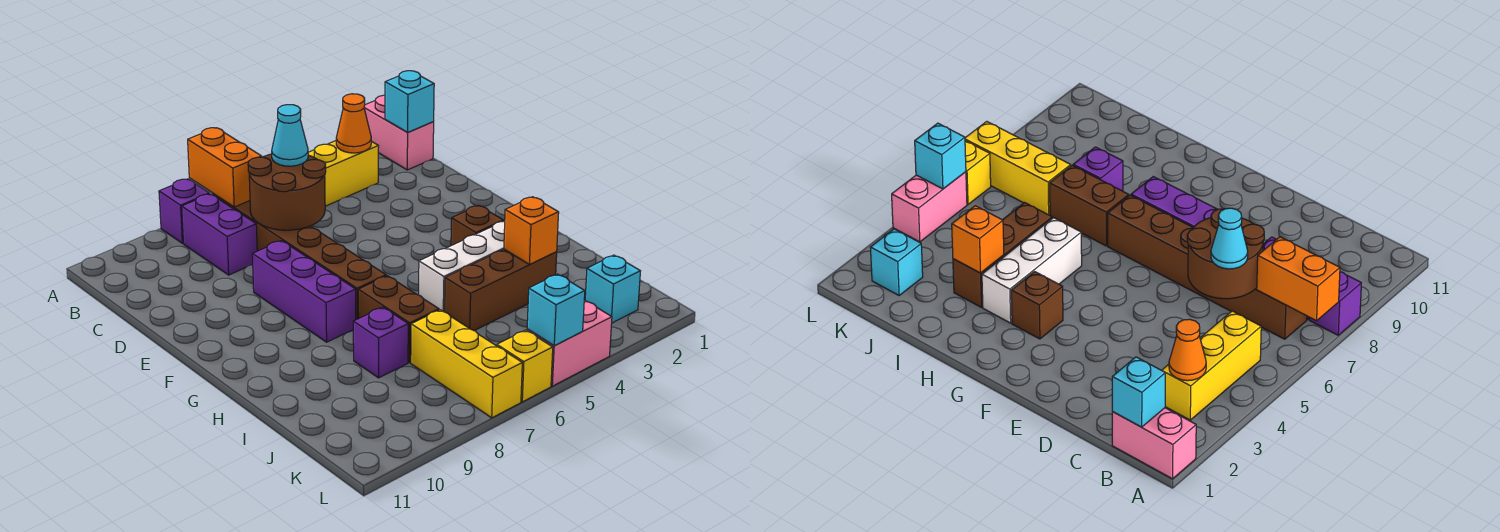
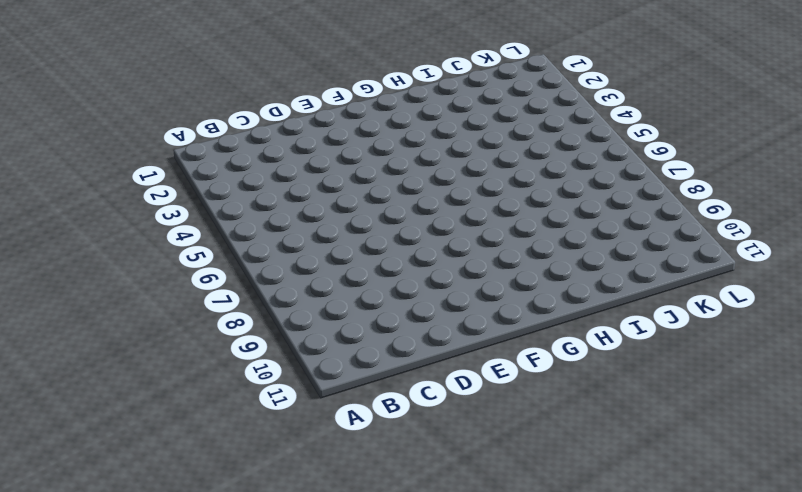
none -> pink 1x2 brick [364,95,434,170]
none -> purple 1x1 brick [159,179,210,243]
none -> yellow 1x3 brick [308,141,379,206]

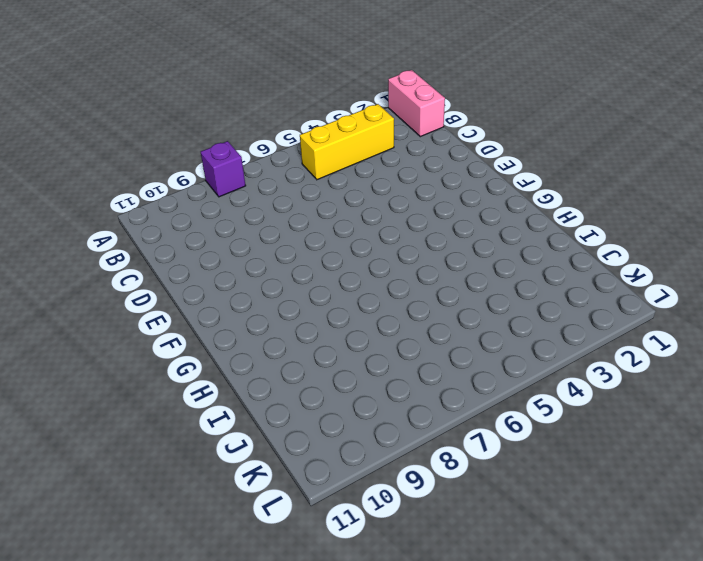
none -> brown 1x6 brick [212,193,386,320]
none -> purple 1x2 brick [182,194,257,275]
none -> purple 1x3 brick [252,241,356,342]

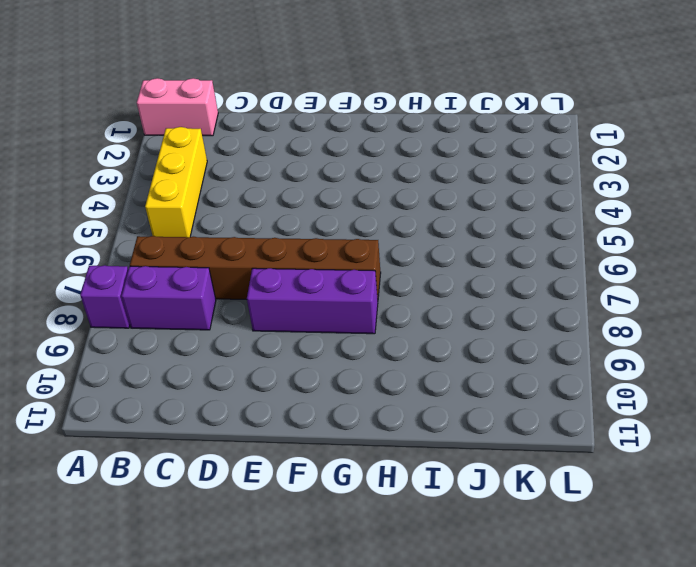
none -> brown 1x1 brick [451,205,503,246]
none -> white 1x3 brick [419,221,505,312]
none -> brown 1x2 brick [358,276,439,363]

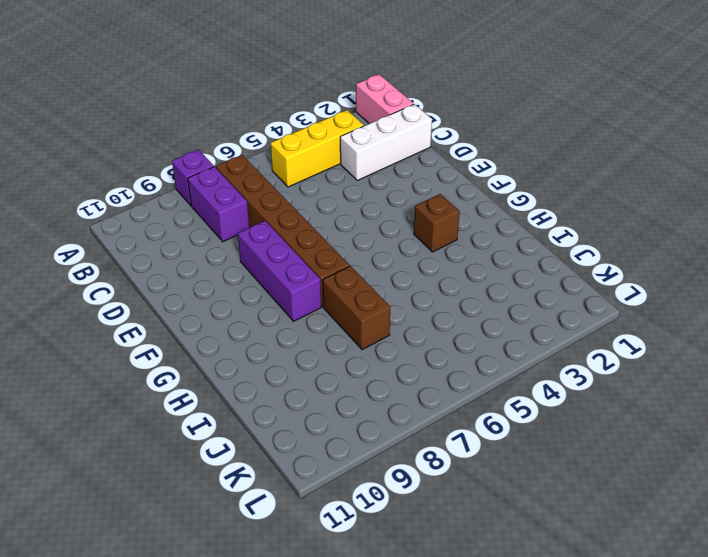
white 1x3 brick [340,104,432,180] -> white 1x3 brick moved to [419,221,505,312]
none -> brown 1x3 brick [445,250,557,331]
none -> purple 1x1 brick [353,307,408,378]
none -> yellow 1x3 brick [411,310,522,418]

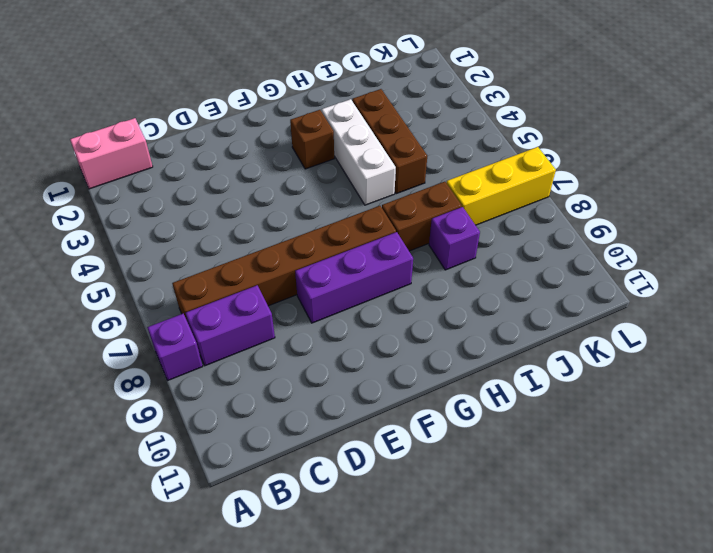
none -> yellow 1x3 brick [308,141,379,206]
none -> cyan 1x1 brick [585,255,640,323]
none -> pink 1x2 brick [527,300,612,386]

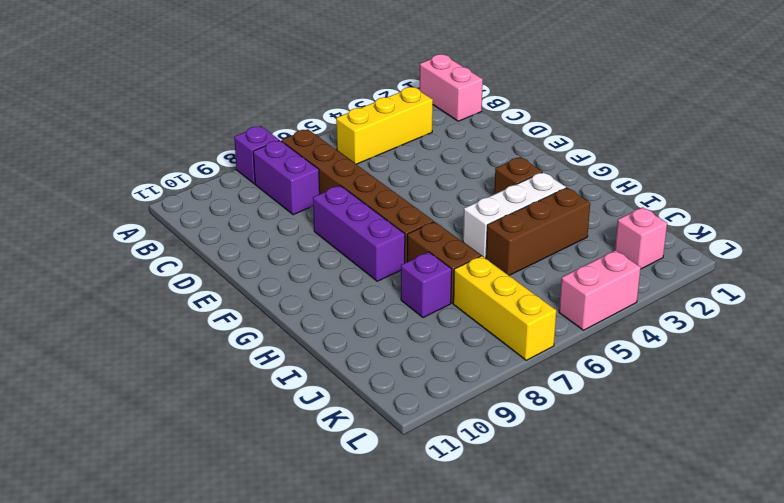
pink 1x1 brick [615,207,667,269] -> cyan 1x1 brick [585,255,640,323]
none -> yellow 1x1 brick [497,330,553,402]
none -> orange 1x2 brick [188,128,262,207]
none -> cyan 1x1 brick [385,71,434,132]

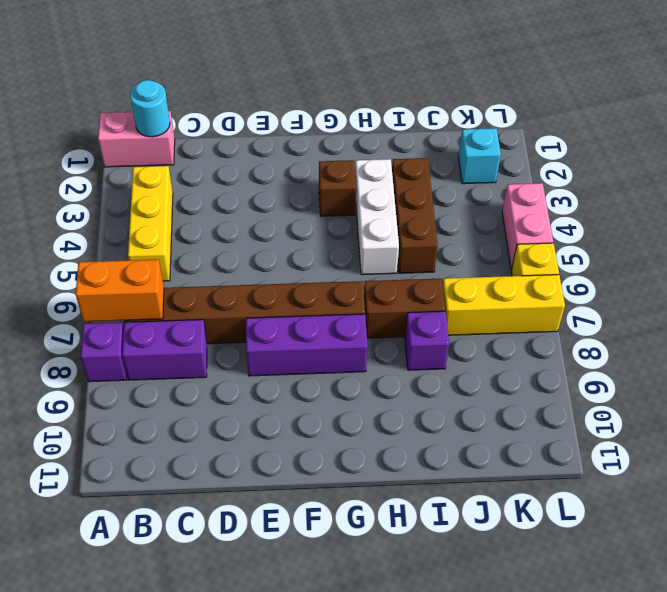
cyan 1x1 round brick [130,80,170,137] -> cyan 1x1 brick [385,71,434,132]
none -> orange 1x1 cone [336,94,371,153]
none -> brown 2x2 round brick [248,154,326,230]
none -> orange 1x1 brick [504,197,559,264]

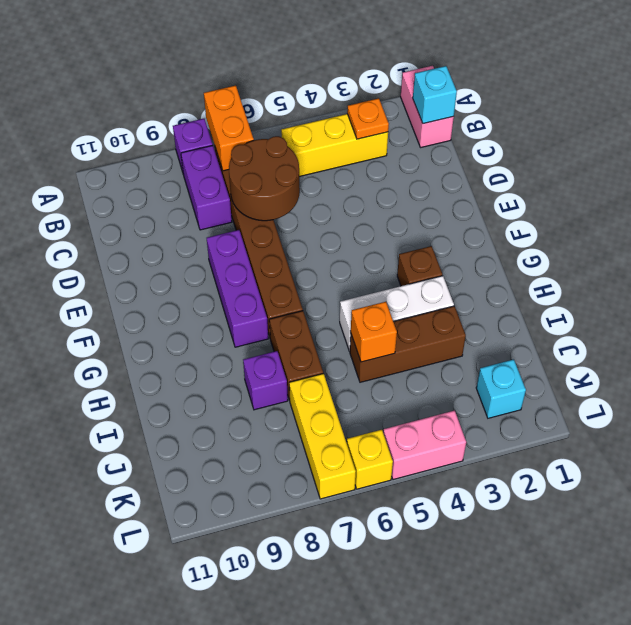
orange 1x1 plate [347,98,389,139] -> orange 1x1 cone [336,94,371,153]
orange 1x1 brick [351,302,397,362] -> orange 1x1 brick moved to [504,197,559,264]
none -> cyan 1x1 brick [527,274,585,346]
none -> cyan 1x1 cone [272,105,308,166]

